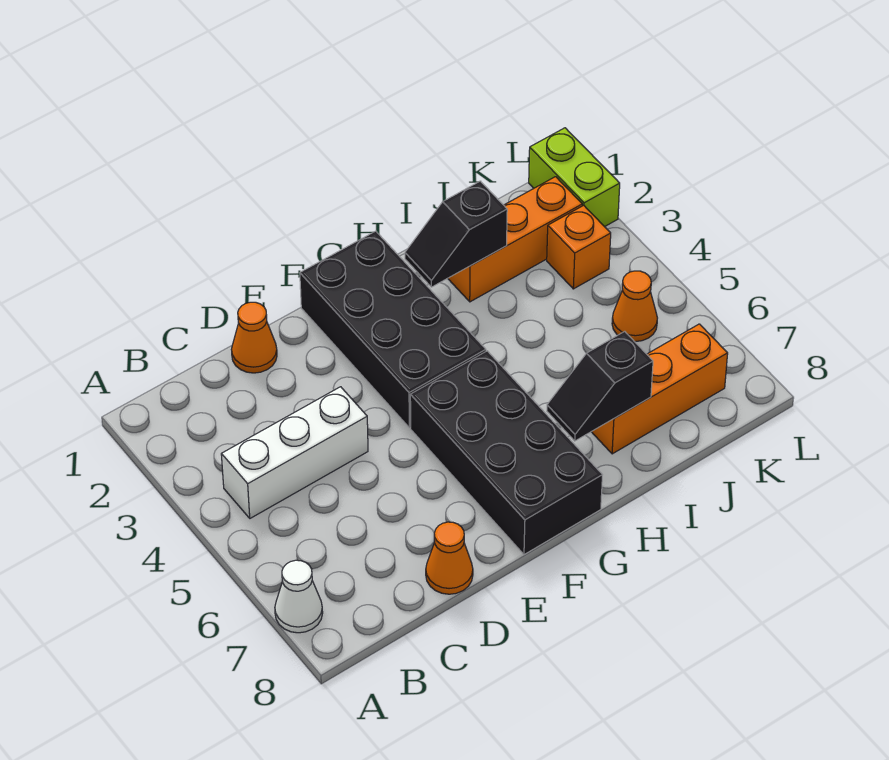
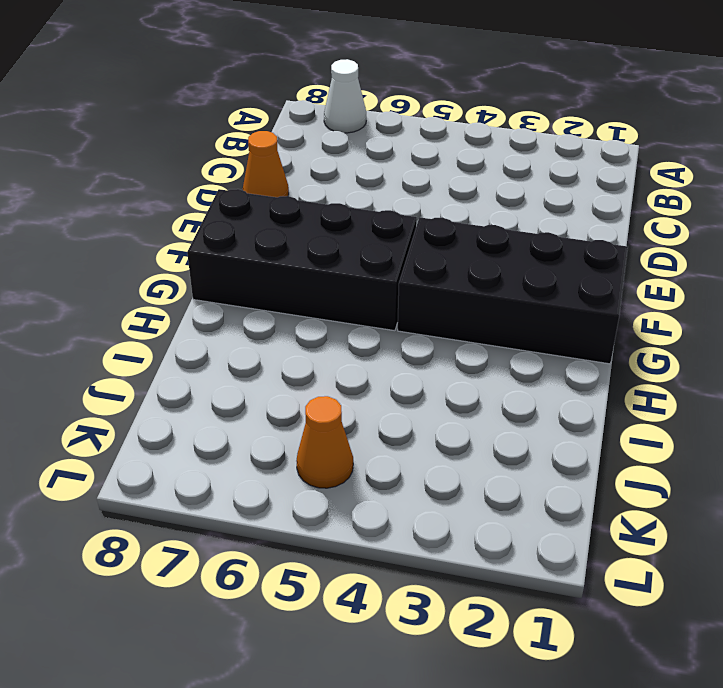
none -> white 1x3 brick [221,387,368,518]
none -> orange 1x1 cone [231,302,277,373]
none -> orange 1x3 brick [448,177,582,302]

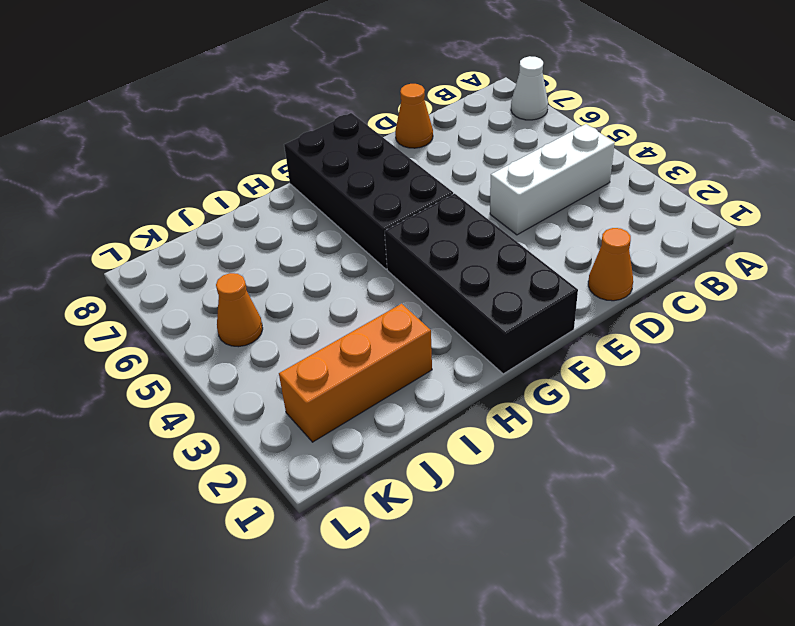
none -> orange 1x3 brick [592,324,728,454]
none -> orange 1x1 brick [547,205,611,289]
none -> lime 1x2 brick [529,128,620,227]

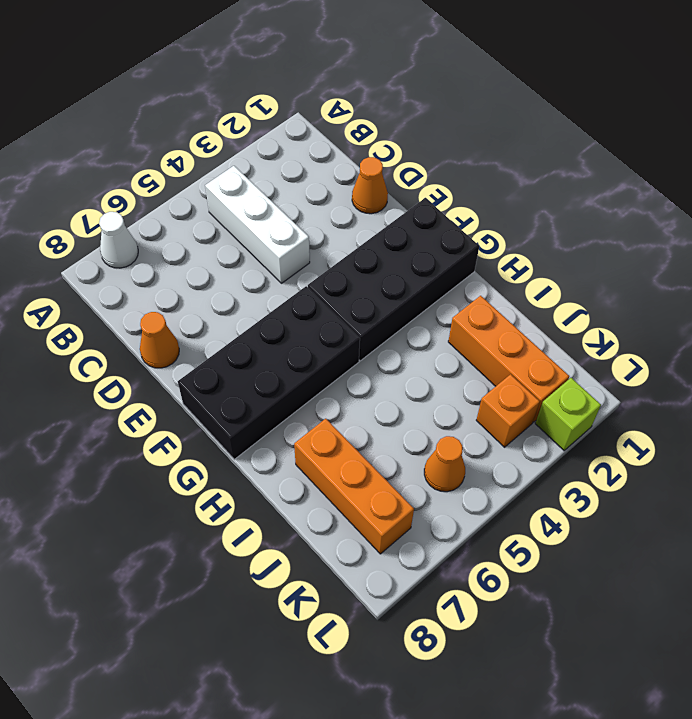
lime 1x1 brick [535,378,601,451] -> lime 1x2 brick [529,128,620,227]
none -> black 1x2 slope [405,181,507,287]
none -> black 1x2 slope [547,331,653,441]

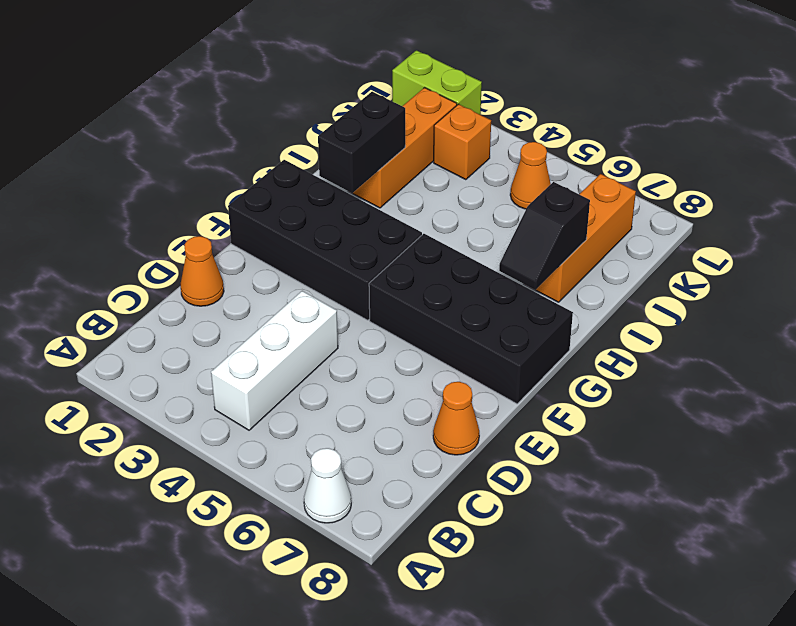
black 1x2 brick [318,92,405,193] -> black 1x2 slope [405,181,507,287]

